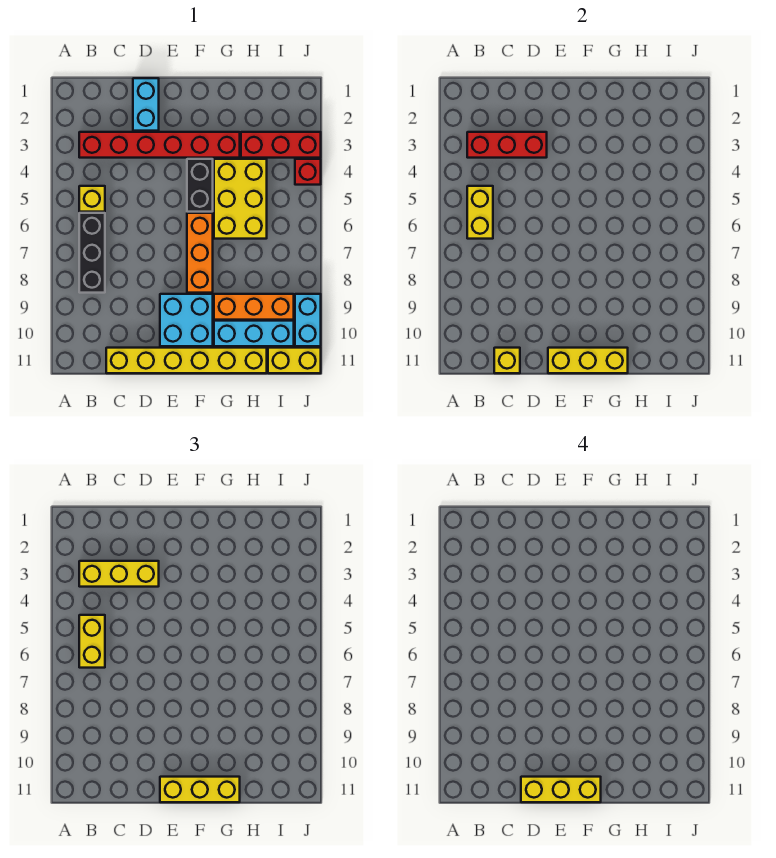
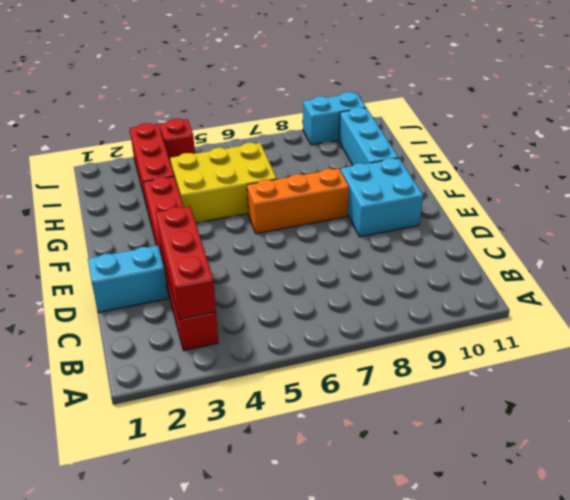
none -> yellow 1x1 brick [79,186,105,212]
none -> black 1x3 brick [79,213,105,293]
none -> yellow 1x6 brick [106,348,267,373]

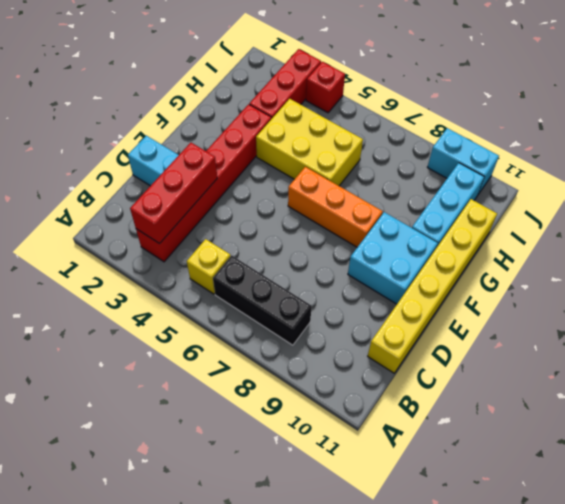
none -> black 1x2 brick [187,159,213,212]
none -> orange 1x3 brick [214,294,294,320]
none -> yellow 1x2 brick [268,348,321,373]

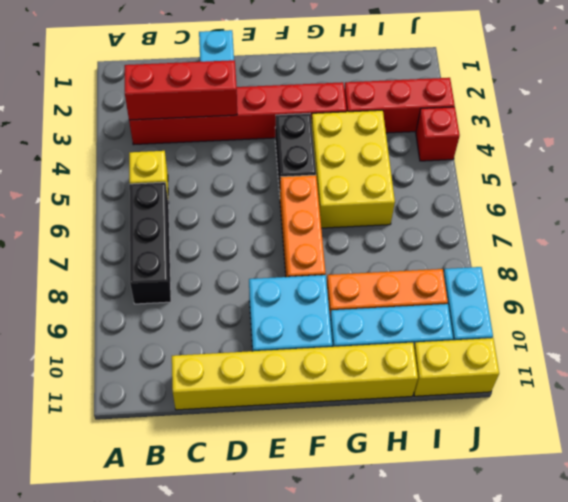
none -> yellow 1x2 brick [467,186,493,239]
none -> yellow 1x1 brick [494,348,520,373]
none -> yellow 1x3 brick [548,348,628,373]

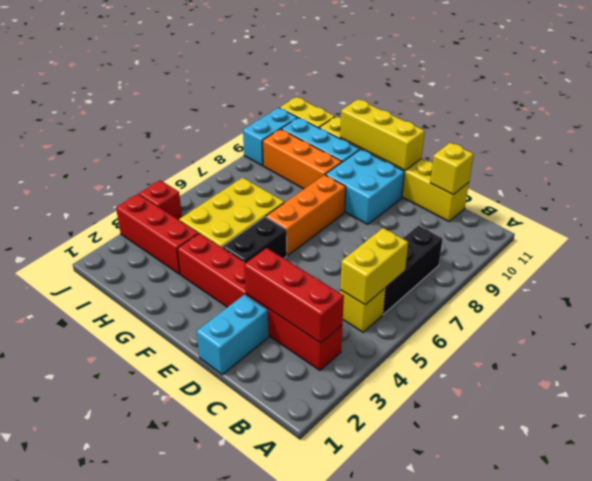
none -> yellow 1x3 brick [79,561,159,587]
none -> yellow 1x2 brick [79,615,105,668]
none -> yellow 1x3 brick [160,777,240,802]

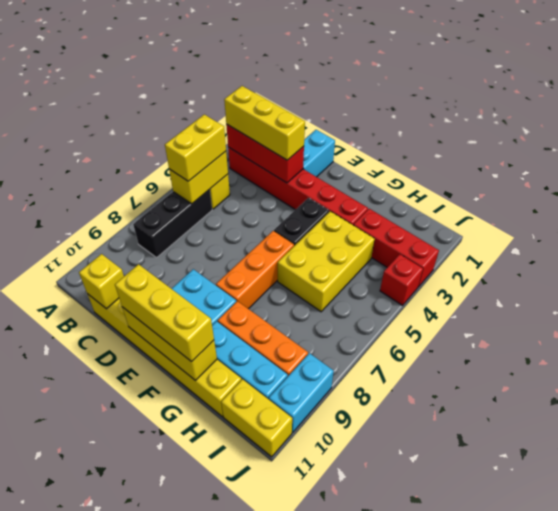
none -> yellow 1x3 brick [521,777,601,802]

